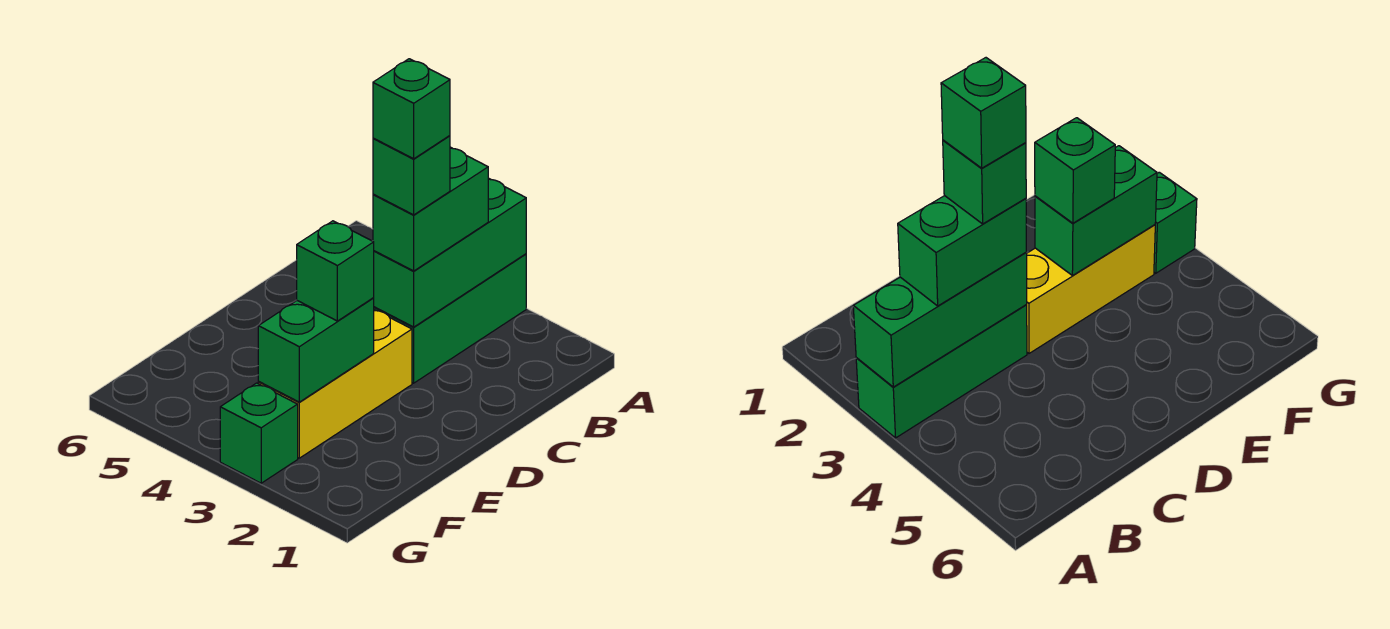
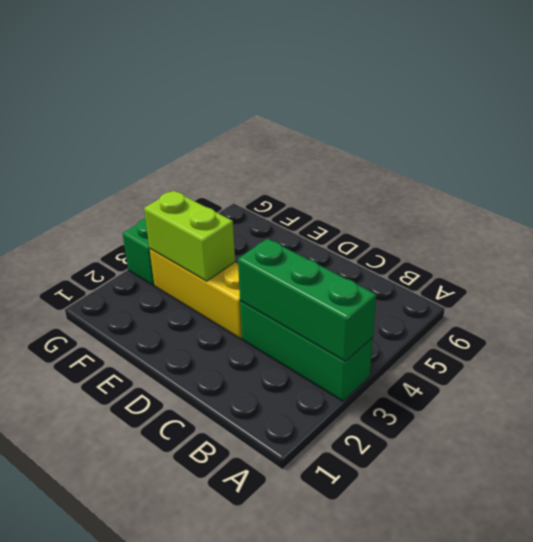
lime 1x2 brick [144,191,235,281] -> green 1x2 brick [258,298,374,402]
none -> green 1x2 brick [373,147,488,271]
none -> green 1x1 brick [297,221,374,321]

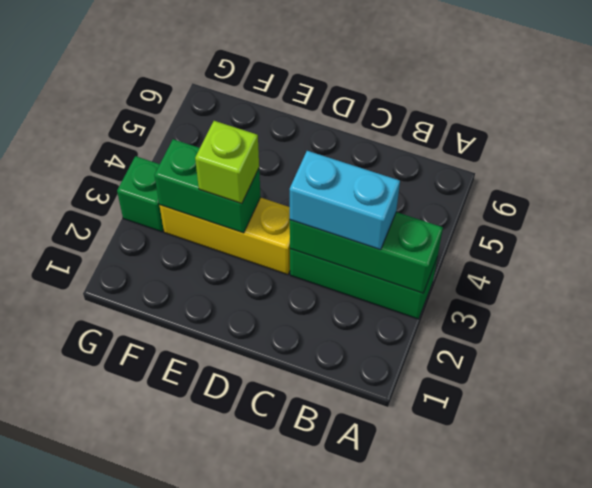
cyan 1x2 brick [290,151,400,250] -> green 1x2 brick [373,147,488,271]
lime 1x1 brick [195,121,259,204] -> green 1x1 brick [297,221,374,321]
none -> green 1x1 brick [373,136,450,215]
none -> green 1x1 brick [373,59,450,159]

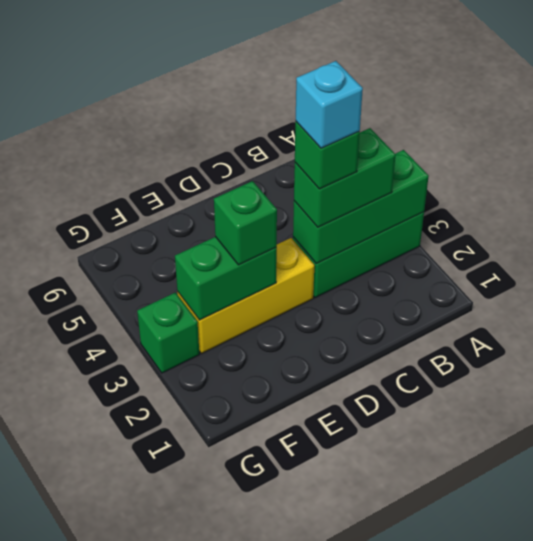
cyan 1x1 brick [296,61,363,148] -> green 1x1 brick [373,59,450,159]

